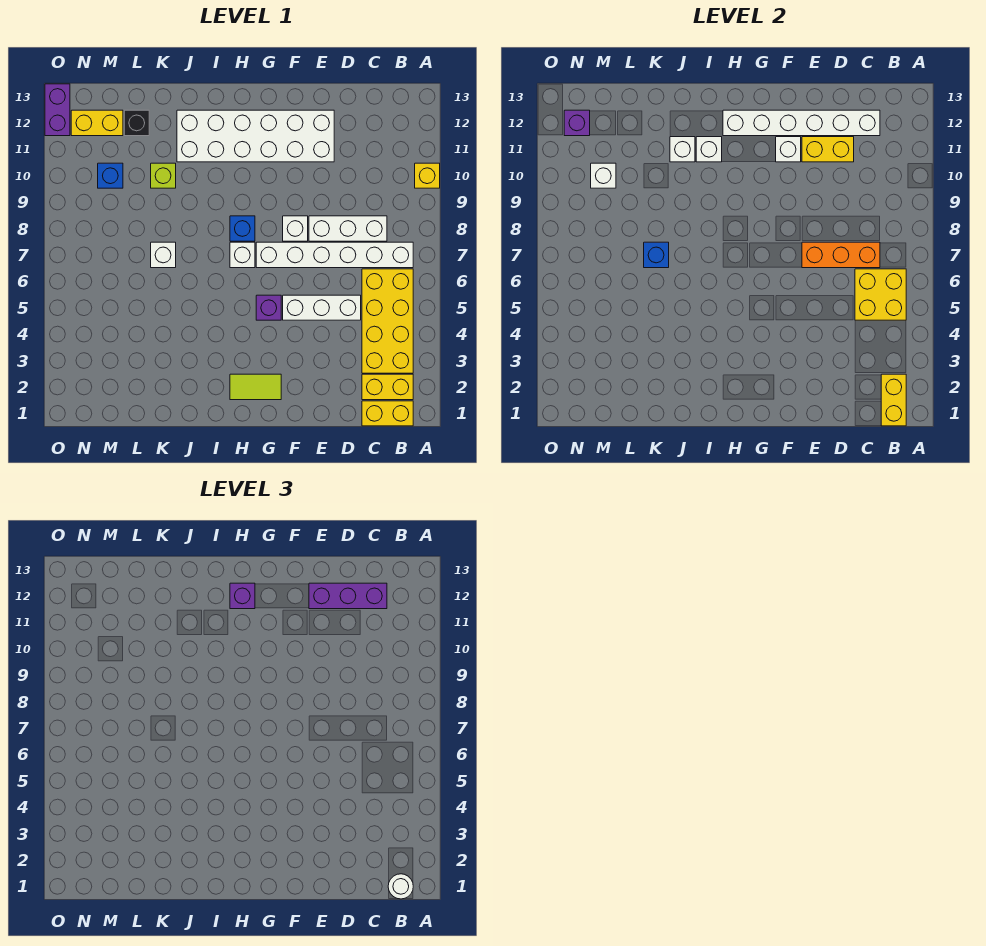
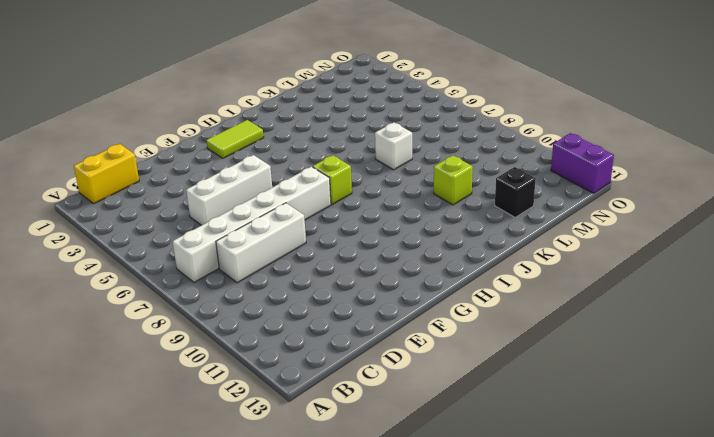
lime 1x1 brick [313,155,352,204] -> white 1x1 brick [230,242,255,268]
none -> yellow 1x1 brick [415,163,440,188]
none -> yellow 1x2 brick [362,374,413,400]
none -> yellow 2x4 brick [362,269,413,373]
none -> white 2x6 brick [177,110,334,162]

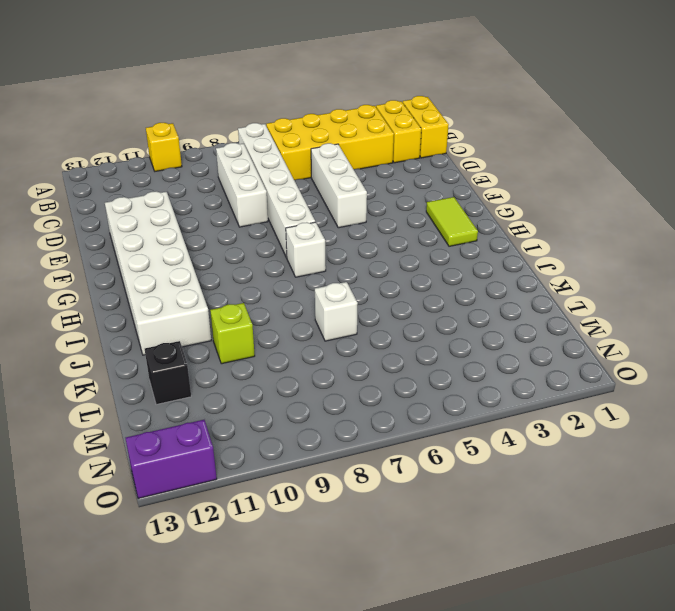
none -> white 1x1 brick [283,216,308,241]
none -> purple 1x1 brick [256,295,281,320]
none -> blue 1x1 brick [230,216,255,241]
none -> blue 1x1 brick [98,163,123,188]

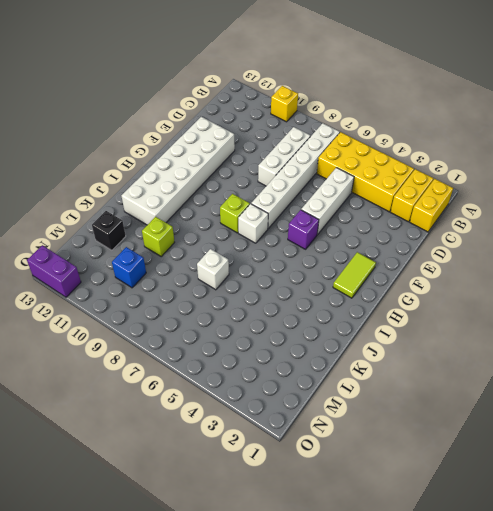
lime 1x1 brick [220,194,250,233] -> blue 1x1 brick [230,216,255,241]
none -> white 1x1 brick [283,216,308,241]
none -> yellow 1x2 brick [71,110,123,136]
none -> yellow 1x2 brick [881,374,906,426]
none -> yellow 2x2 brick [855,269,906,320]

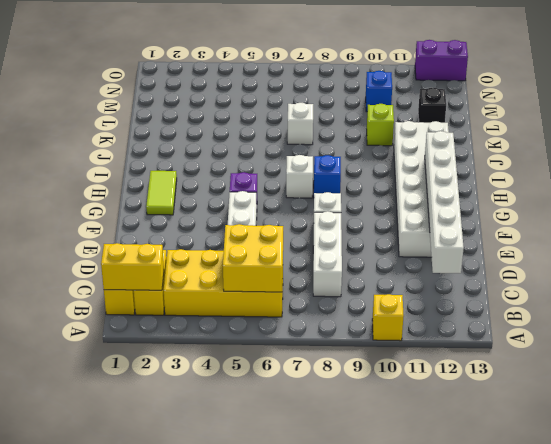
none -> white 1x6 brick [256,242,413,268]
none -> yellow 1x2 brick [71,110,123,136]
none -> orange 1x3 brick [802,242,880,268]
none -> yellow 1x2 brick [802,137,854,162]

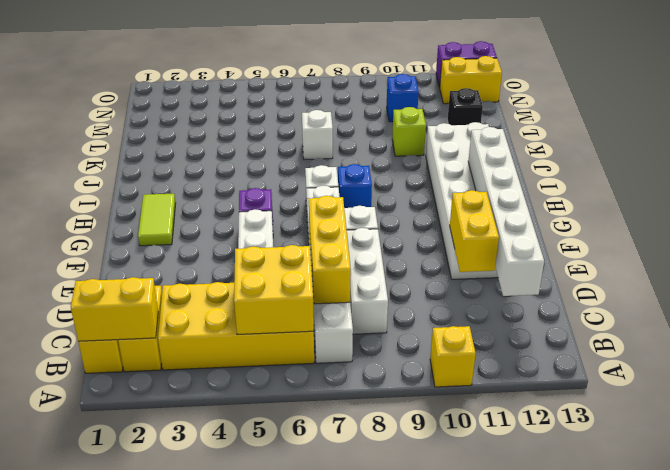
yellow 1x3 brick [309,196,351,304] -> orange 1x3 brick [802,242,880,268]
yellow 1x2 brick [440,56,502,104] -> yellow 1x2 brick turned to [71,110,123,136]
none -> white 1x1 brick [776,137,801,162]
none -> white 1x1 brick [696,137,722,162]
none -> white 1x1 brick [670,137,695,162]
none -> blue 1x1 brick [644,242,669,268]

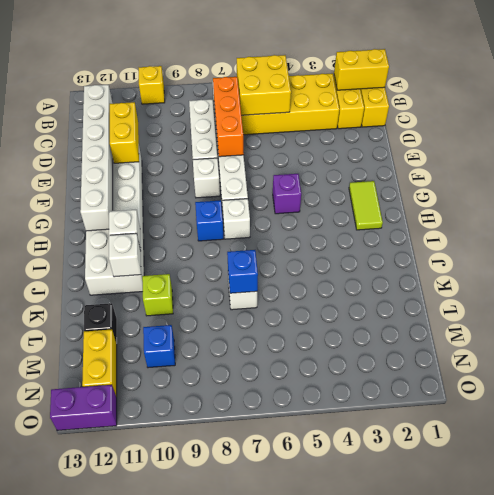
none -> white 1x3 brick [283,295,361,320]
none -> white 1x1 brick [776,137,801,162]
none -> white 1x1 brick [591,163,616,188]
none -> purple 1x1 brick [564,110,590,136]

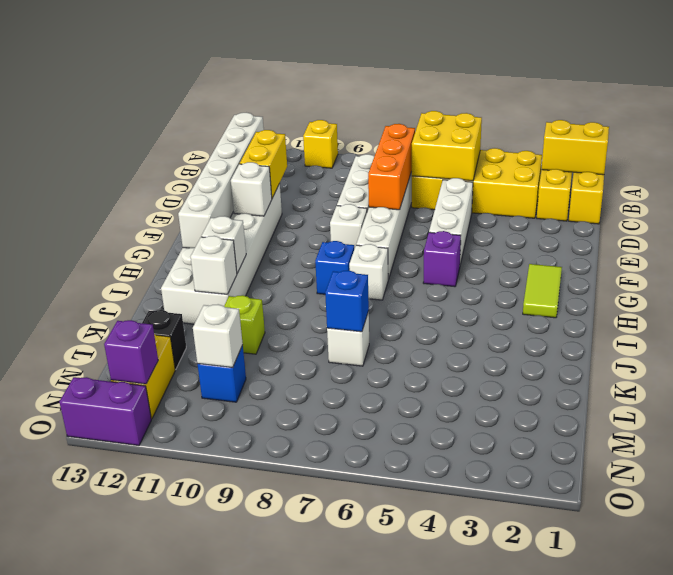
none -> white 1x1 round brick [388,874,413,899]
none -> purple 1x3 brick [309,583,387,609]
none -> purple 1x1 brick [230,583,255,609]

